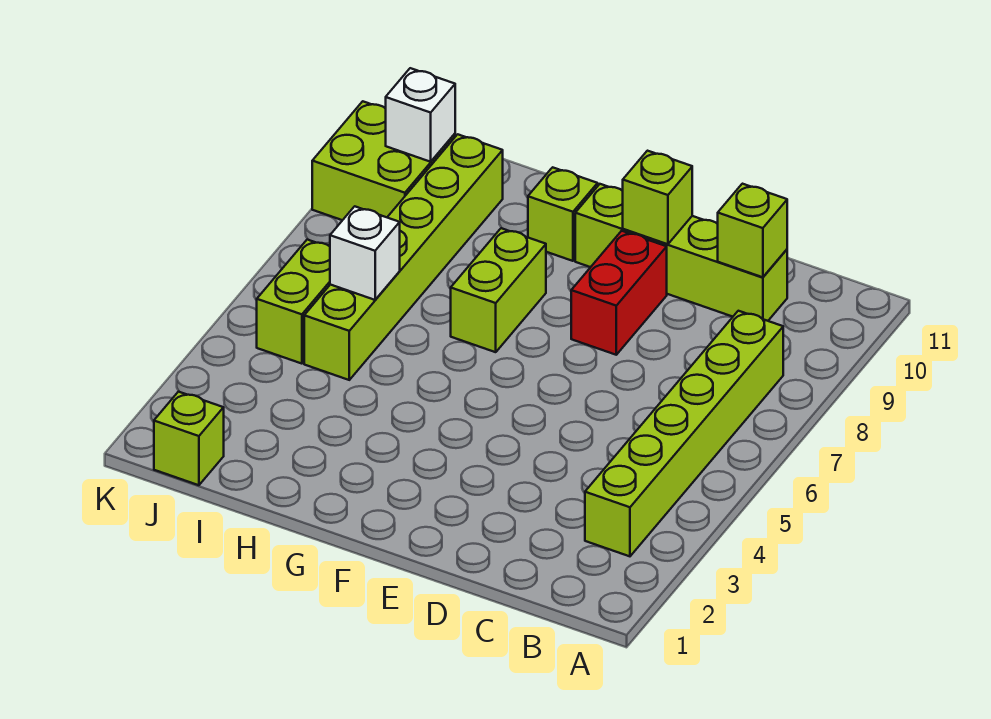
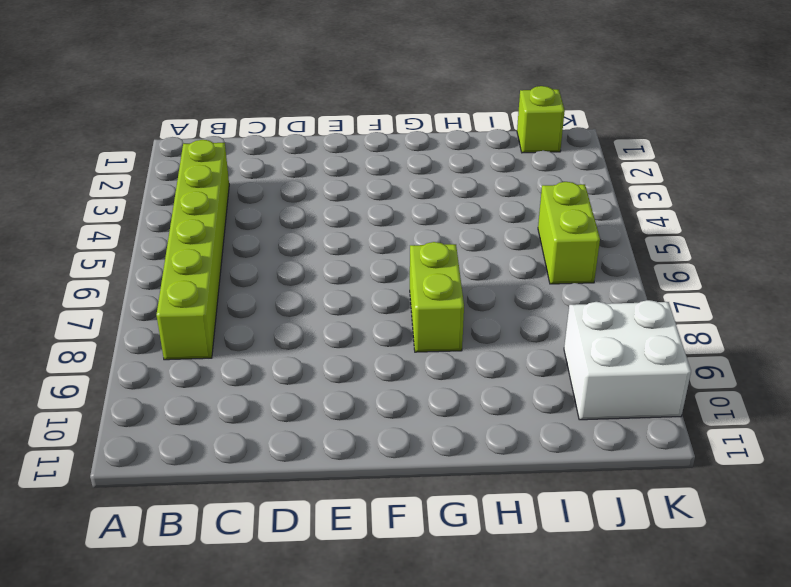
white 2x2 brick [564,300,691,420] -> lime 2x2 brick [312,101,455,220]
none -> lime 1x4 brick [575,184,787,321]
none -> red 1x2 brick [571,231,667,355]
none -> lime 1x1 brick [528,167,598,261]

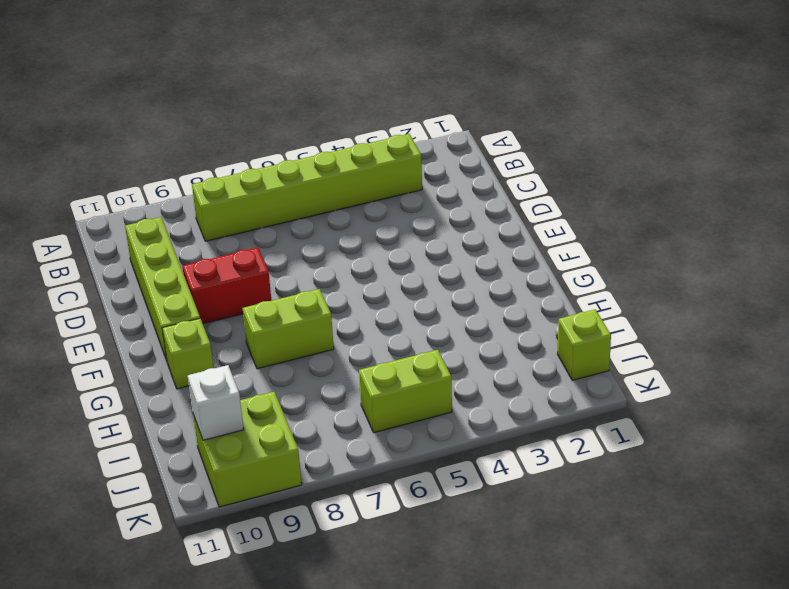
none -> lime 1x6 brick [304,134,503,380]
none -> lime 1x1 brick [718,184,787,277]
none -> lime 1x1 brick [623,151,692,244]

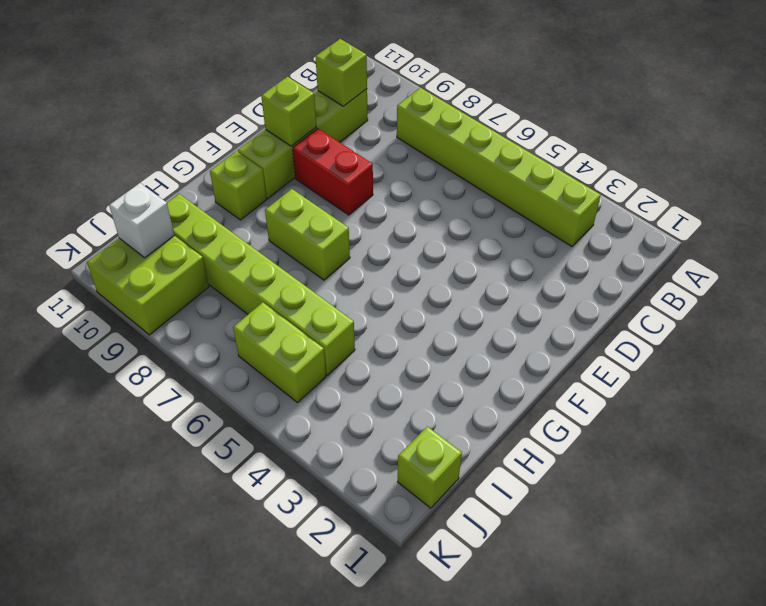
none -> white 1x1 brick [330,206,400,300]

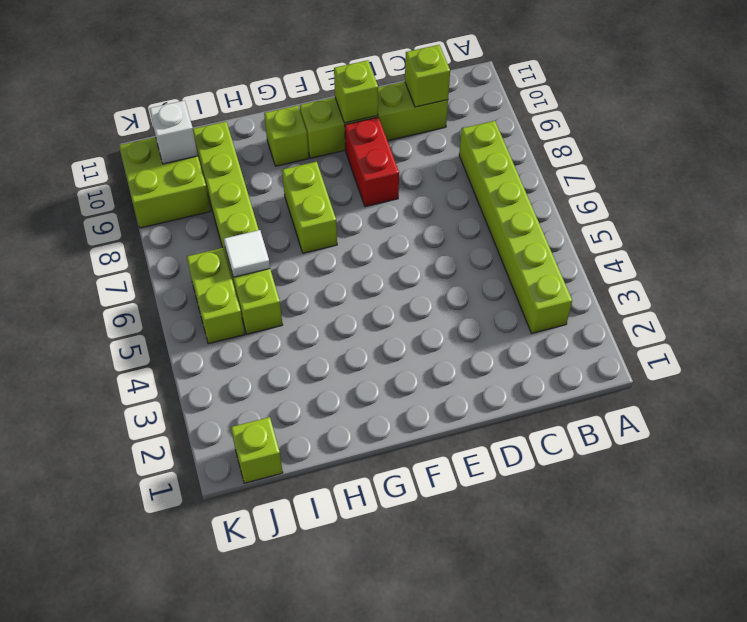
white 1x1 tile [224,230,270,277] -> white 1x1 brick [330,206,400,300]

